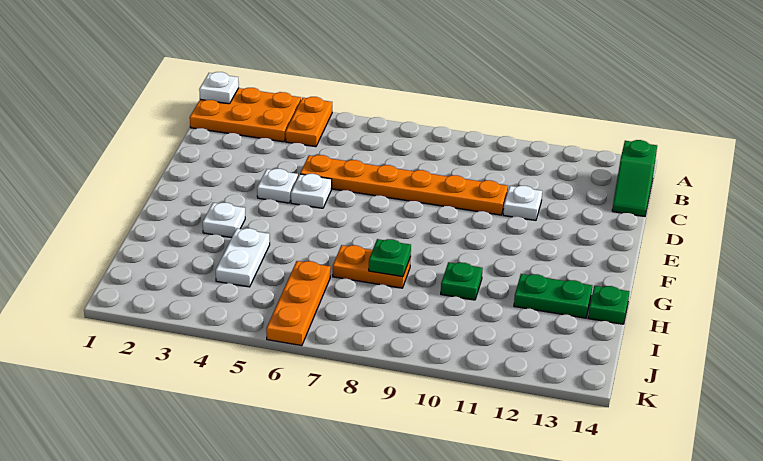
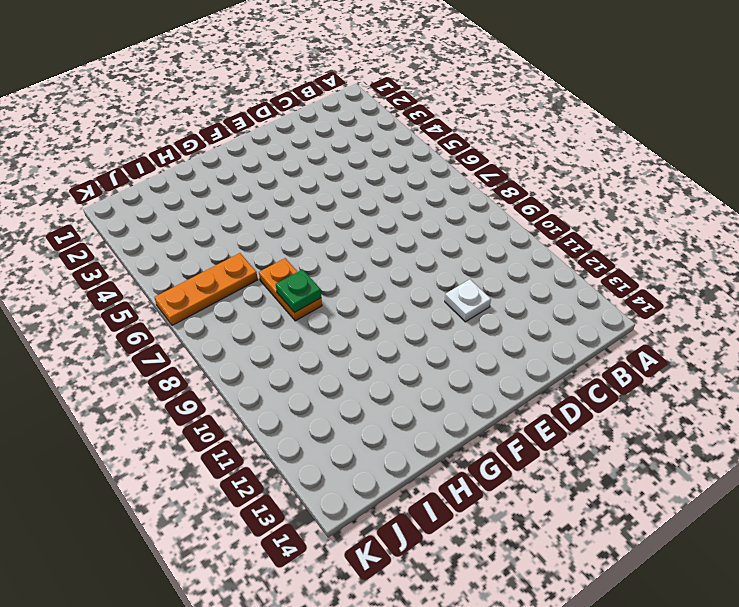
none -> orange 2x3 plate [190,88,301,142]
none -> orange 1x2 plate [285,97,332,147]
none -> green 1x2 slope [612,140,657,216]

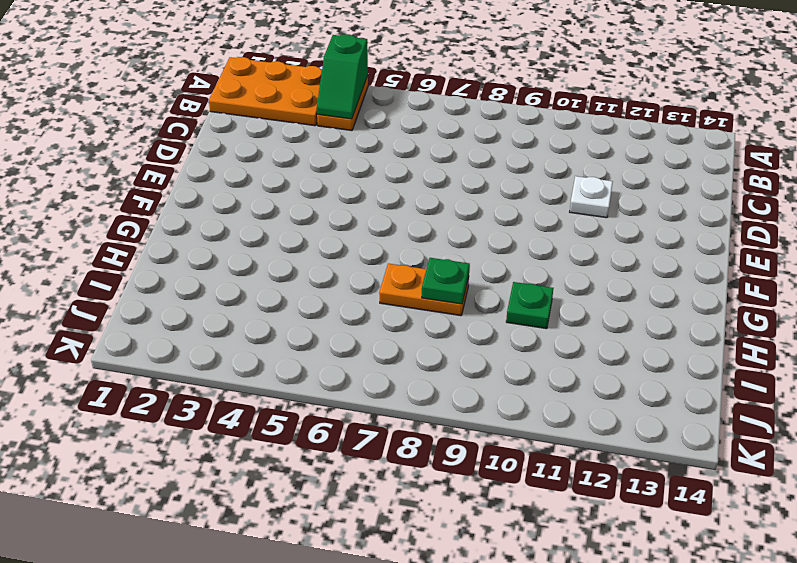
green 1x2 slope [317,34,368,119] -> green 1x2 slope moved to [612,140,657,216]
none -> orange 1x6 plate [300,155,508,215]
none -> white 1x1 plate [257,169,298,203]
none -> white 1x1 plate [291,174,332,208]

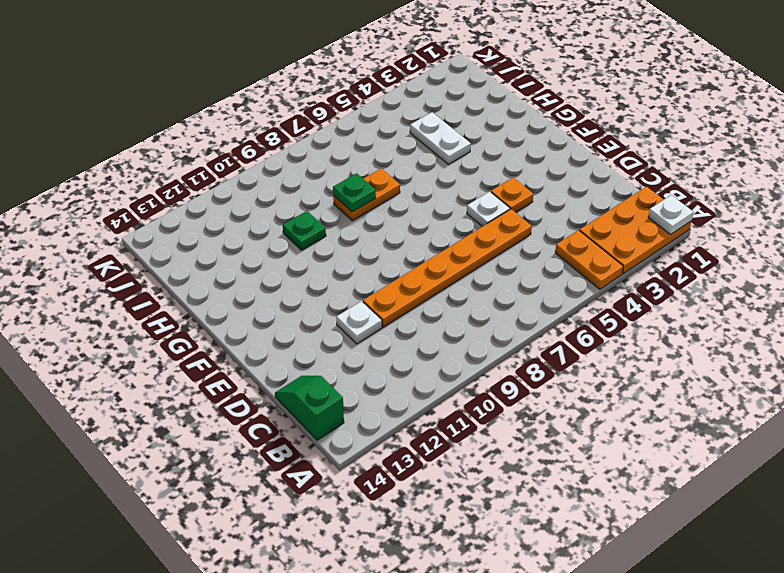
orange 1x1 plate [491,178,533,212] -> white 1x1 plate [257,169,298,203]
none -> white 1x1 plate [203,203,245,238]
none -> green 1x2 plate [514,274,592,318]
none -> green 1x1 plate [588,286,629,324]

